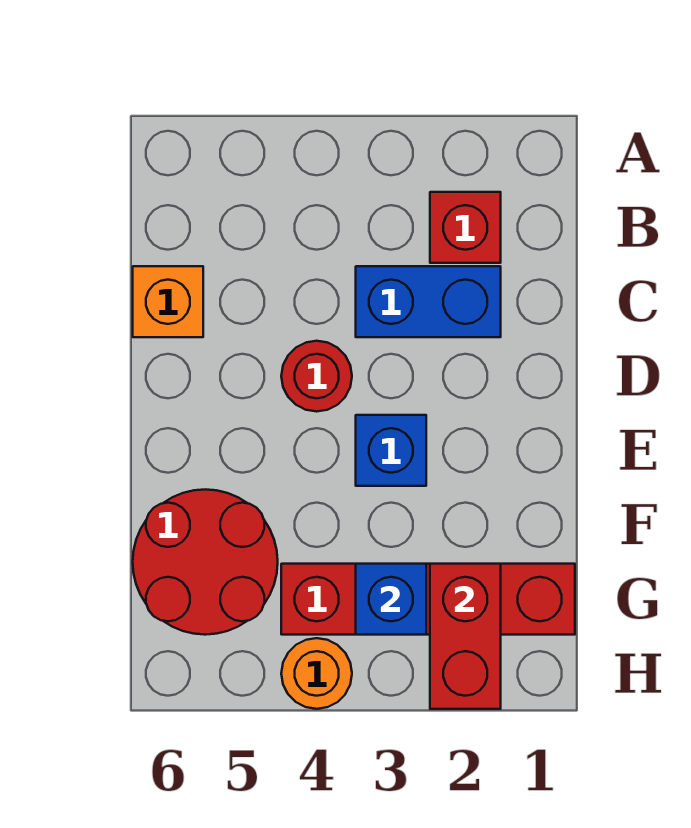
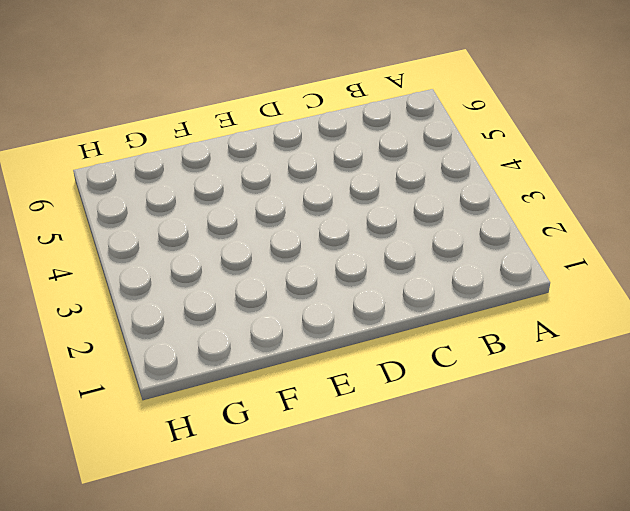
none -> red 1x1 brick [430,192,501,263]
none -> blue 1x2 brick [356,266,501,337]

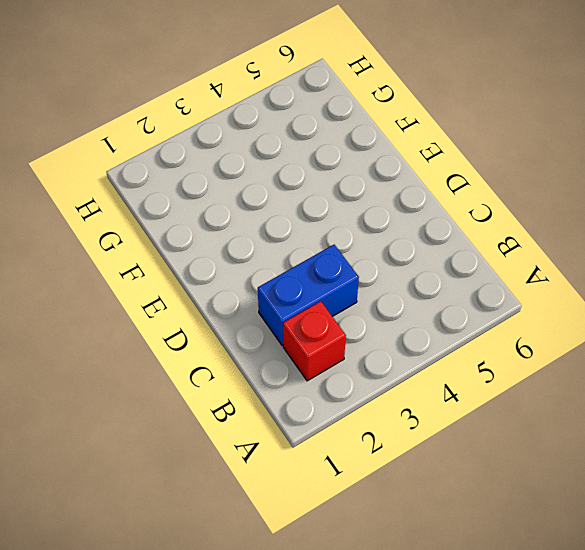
none -> orange 1x1 brick [133,266,203,337]
none -> red 1x1 round brick [281,341,352,412]

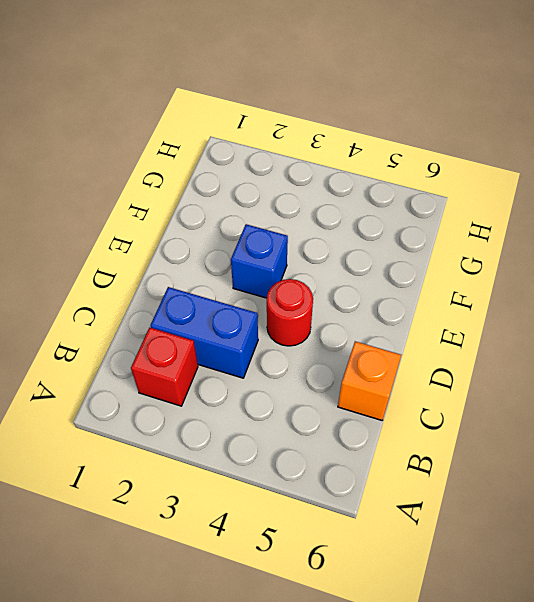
none -> red 2x2 round brick [133,489,278,635]
none -> red 1x4 brick [281,564,575,635]

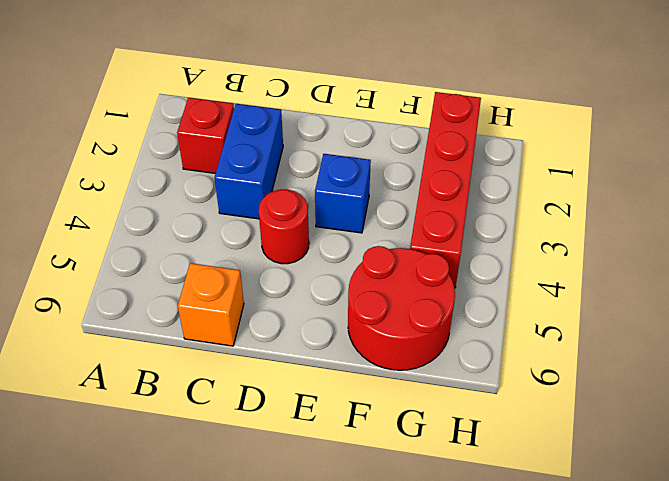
none -> orange 1x1 round brick [281,638,352,709]
none -> red 1x2 brick [430,564,501,709]

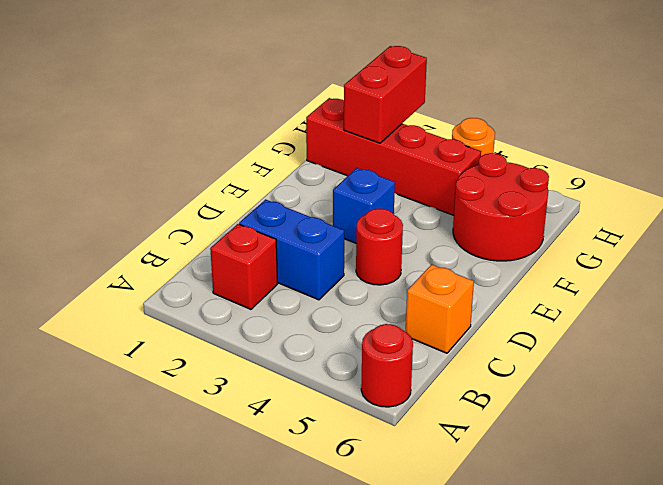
red 1x1 round brick [361,324,413,407] -> none
none -> blue 1x1 brick [356,564,426,635]

